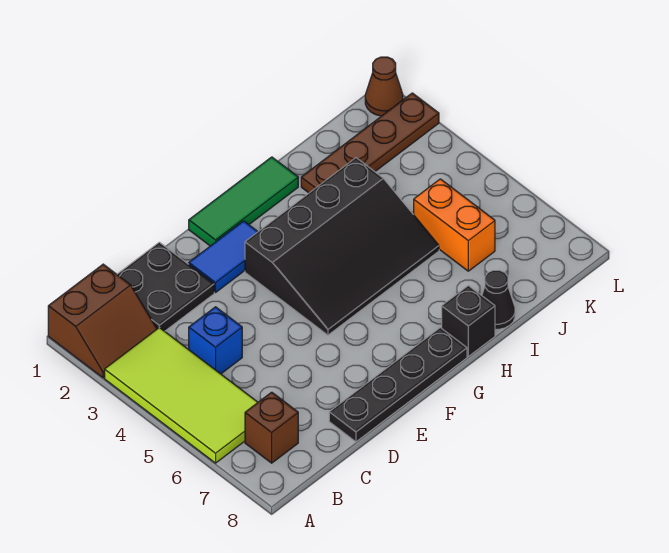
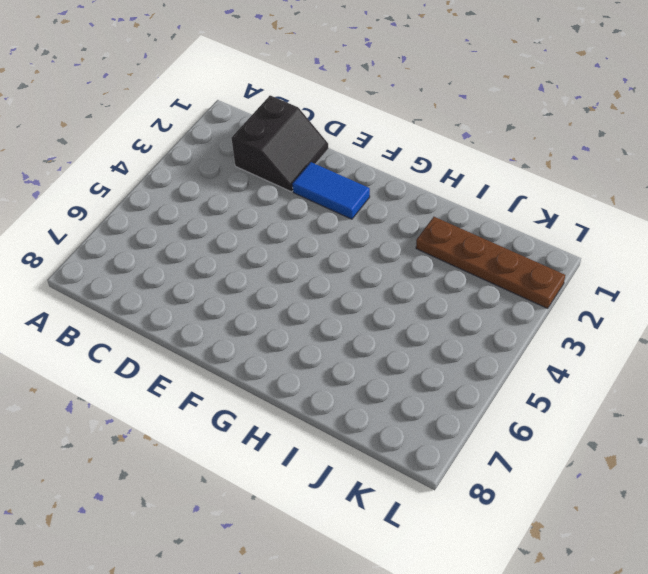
black 2x2 slope [231,95,329,192] -> black 2x2 plate [117,242,214,331]
none -> brown 2x2 slope [48,264,157,378]
none -> lime 2x4 tile [105,328,258,463]
none -> brown 1x1 brick [245,392,298,463]

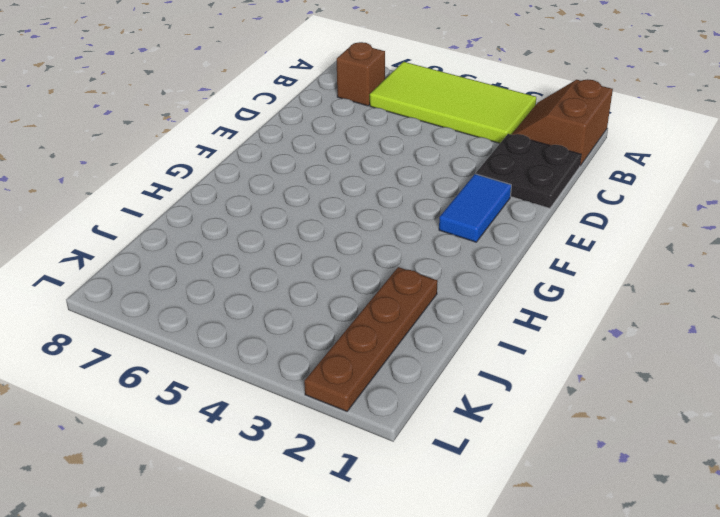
none -> blue 1x1 brick [189,307,242,374]
none -> black 1x4 plate [329,328,467,442]
none -> green 1x3 tile [189,157,298,246]

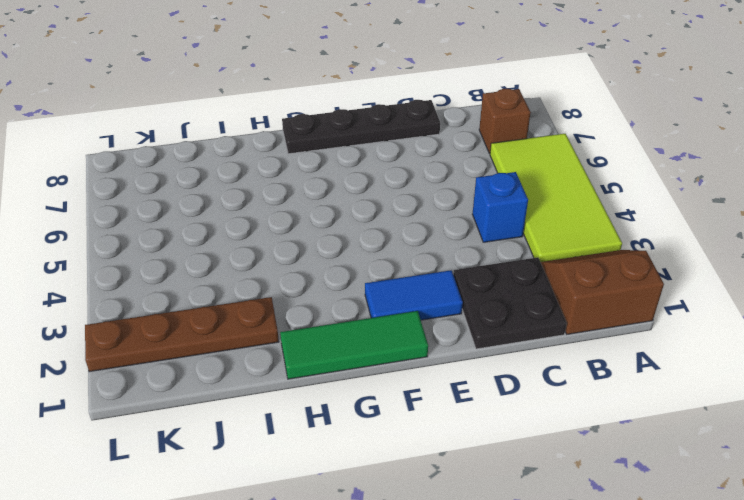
none -> black 3x4 slope [245,158,439,335]
none -> black 1x1 brick [442,286,495,356]
none -> black 1x1 cone [482,270,515,329]

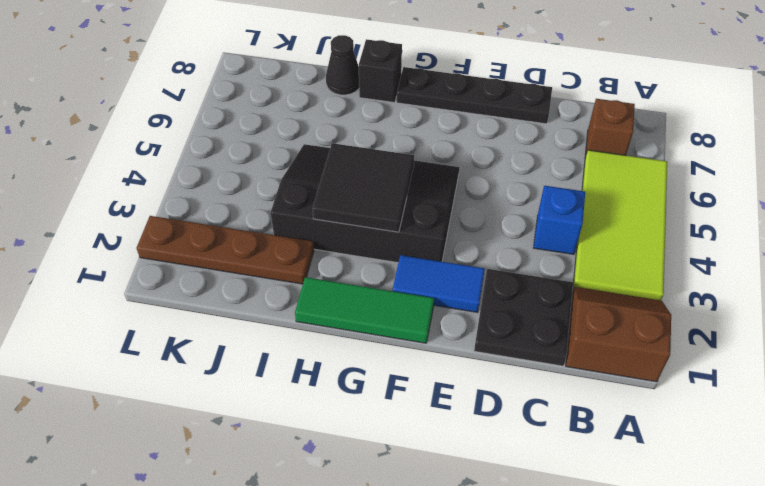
black 2x2 tile [313,143,414,232] -> none
none -> orange 1x2 brick [414,179,495,271]
none -> brown 1x1 cone [365,57,403,116]

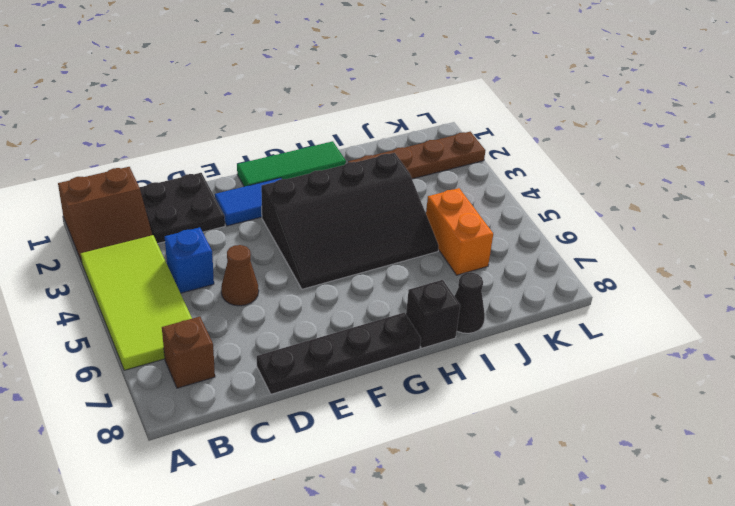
brown 1x1 cone [221,245,259,306] -> brown 1x1 cone moved to [365,57,403,116]

